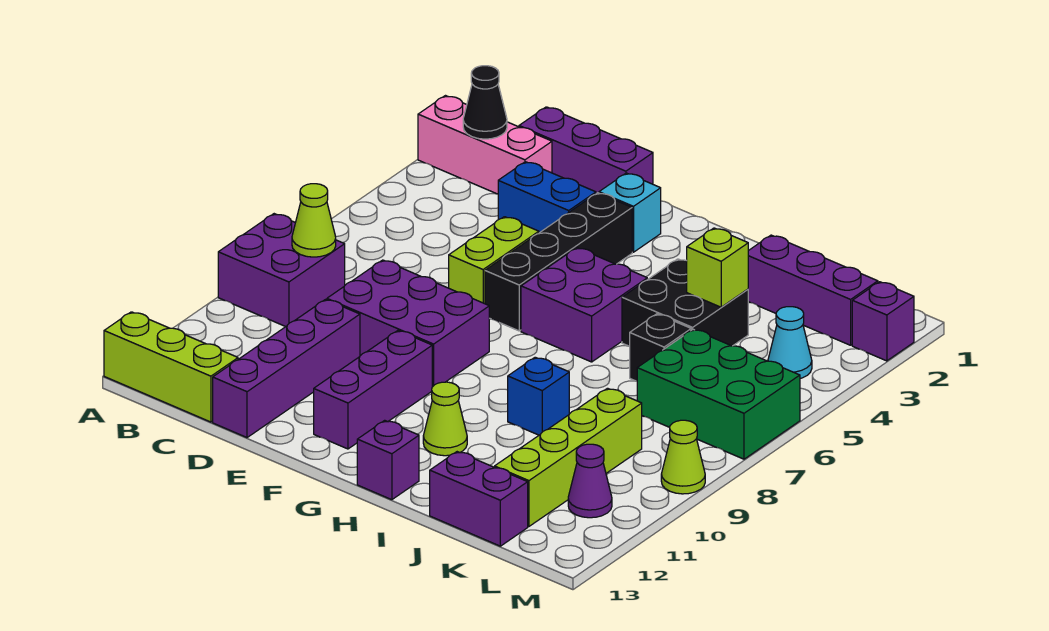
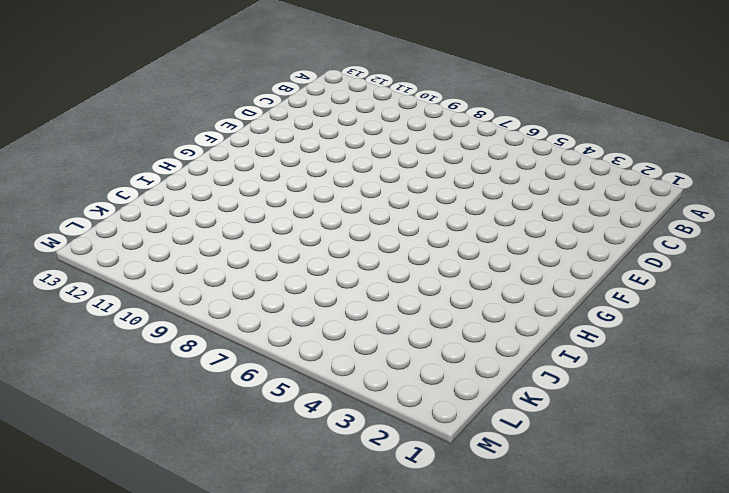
none -> pink 1x3 brick [418,96,552,194]
none -> purple 2x2 brick [218,214,345,327]
none -> lime 1x3 brick [104,312,238,422]

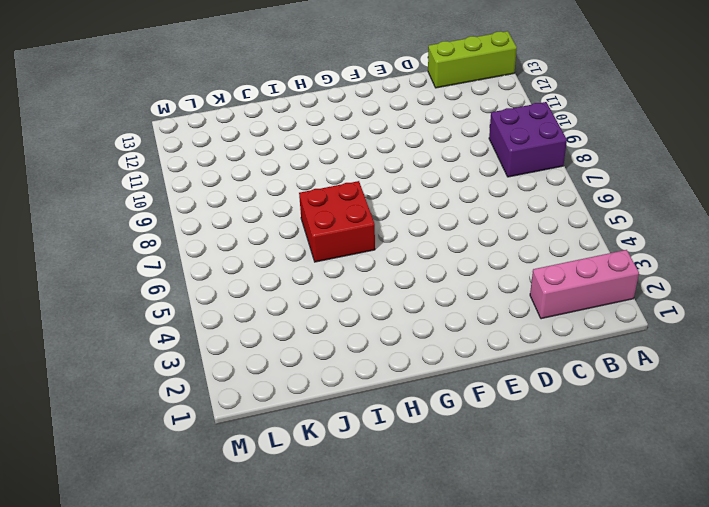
red 2x2 brick [299,181,375,262] -> purple 2x2 brick [521,248,647,362]
none -> purple 1x3 brick [519,107,653,194]
none -> blue 1x2 brick [498,162,596,233]
none -> purple 2x3 brick [327,260,489,387]

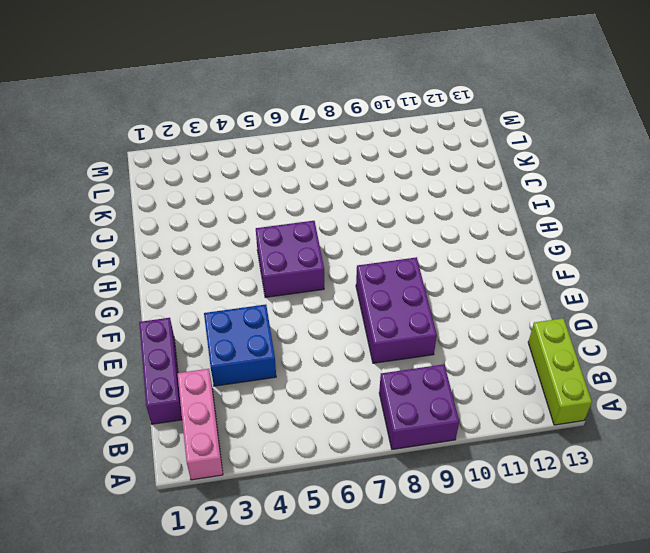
blue 2x2 brick [204,305,276,386] -> blue 1x2 brick [498,162,596,233]
none -> purple 1x4 brick [213,299,360,438]
none -> lime 1x2 brick [449,217,539,304]
none -> cyan 1x1 brick [599,173,661,252]

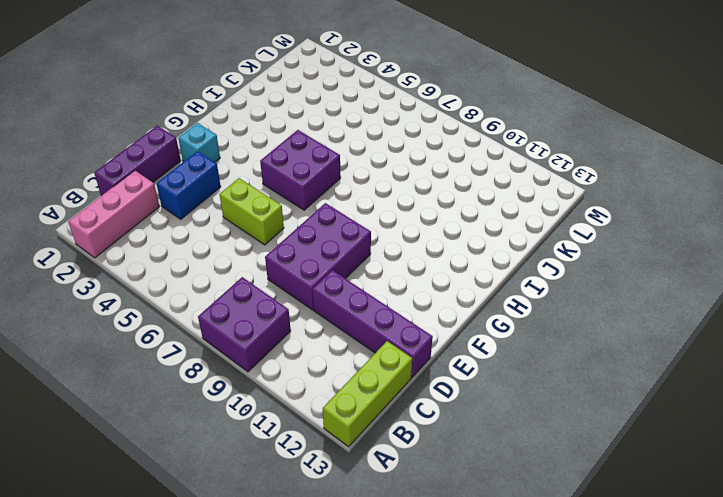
none -> black 1x4 brick [485,193,632,331]
none -> purple 1x3 brick [314,331,432,449]
none -> lime 1x1 cone [423,382,467,456]

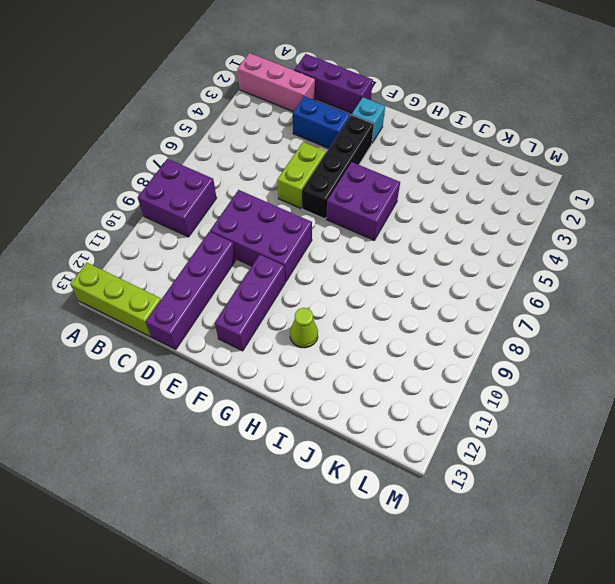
none -> purple 1x1 brick [357,420,419,500]
none -> black 2x2 brick [622,259,748,346]
none -> blue 1x1 brick [508,357,569,435]

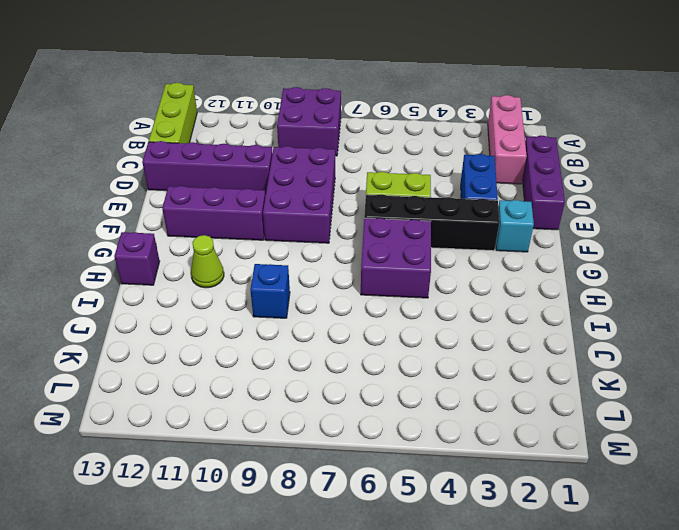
none -> black 2x2 brick [622,259,748,346]
none -> purple 1x3 brick [748,235,878,345]
none -> black 1x1 brick [630,314,691,381]

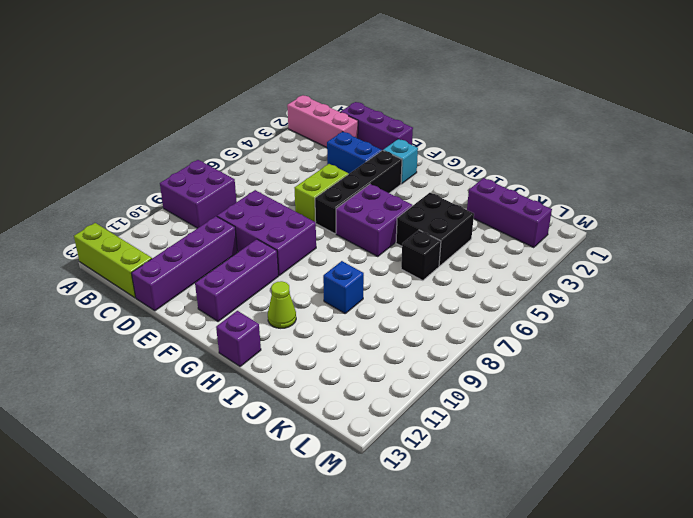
none -> purple 1x2 brick [430,452,528,546]
none -> green 2x3 brick [637,329,800,459]
none -> lime 1x4 brick [495,388,642,526]

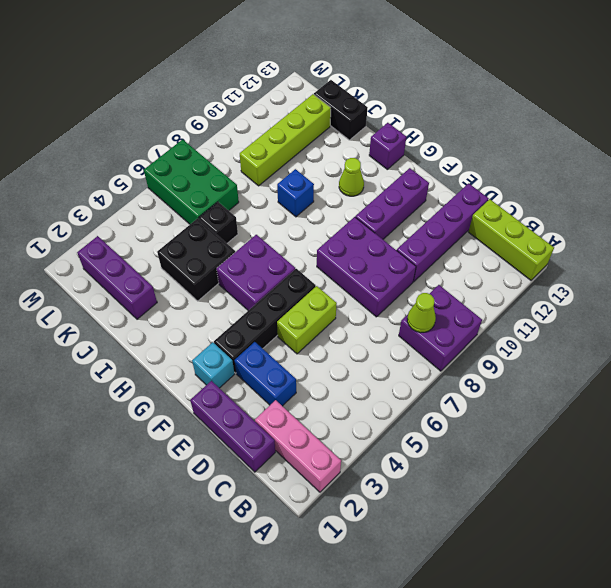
black 1x2 brick [314,80,368,140] -> purple 1x2 brick [430,452,528,546]
none -> cyan 1x1 cone [768,307,812,378]
none -> purple 1x1 cone [568,444,612,518]
none -> purple 1x1 brick [852,282,914,361]

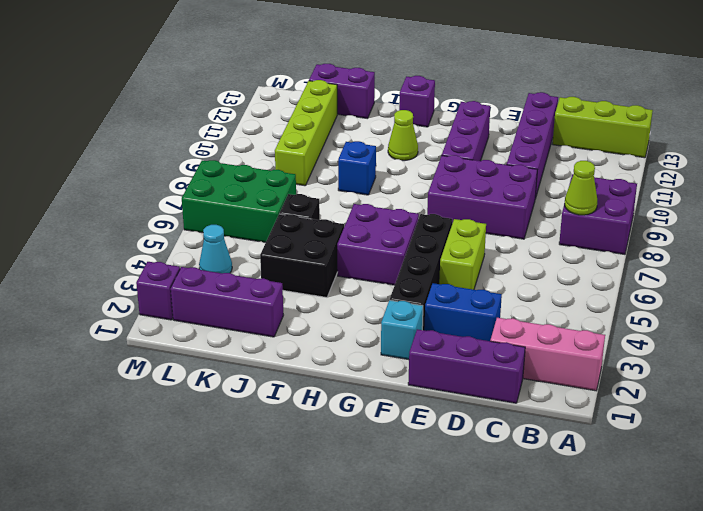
none -> purple 1x1 cone [568,444,612,518]
none -> lime 1x1 cone [661,420,705,494]
none -> black 1x1 cone [463,66,507,139]

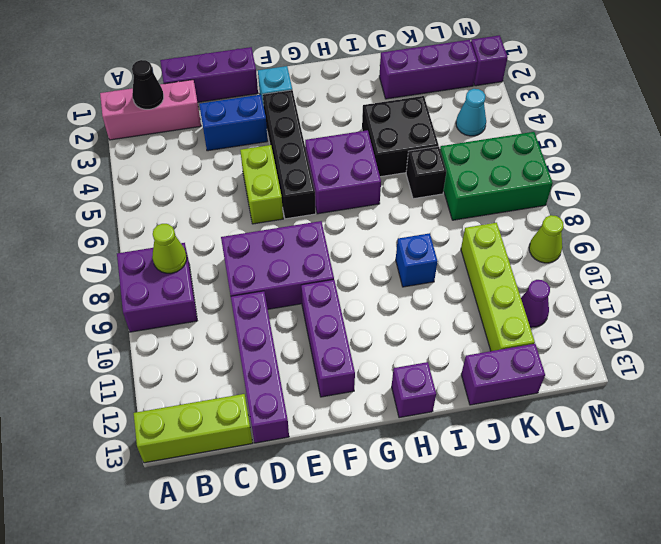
none -> lime 1x1 cone [423,382,467,456]
none -> lime 1x1 brick [687,228,748,307]

